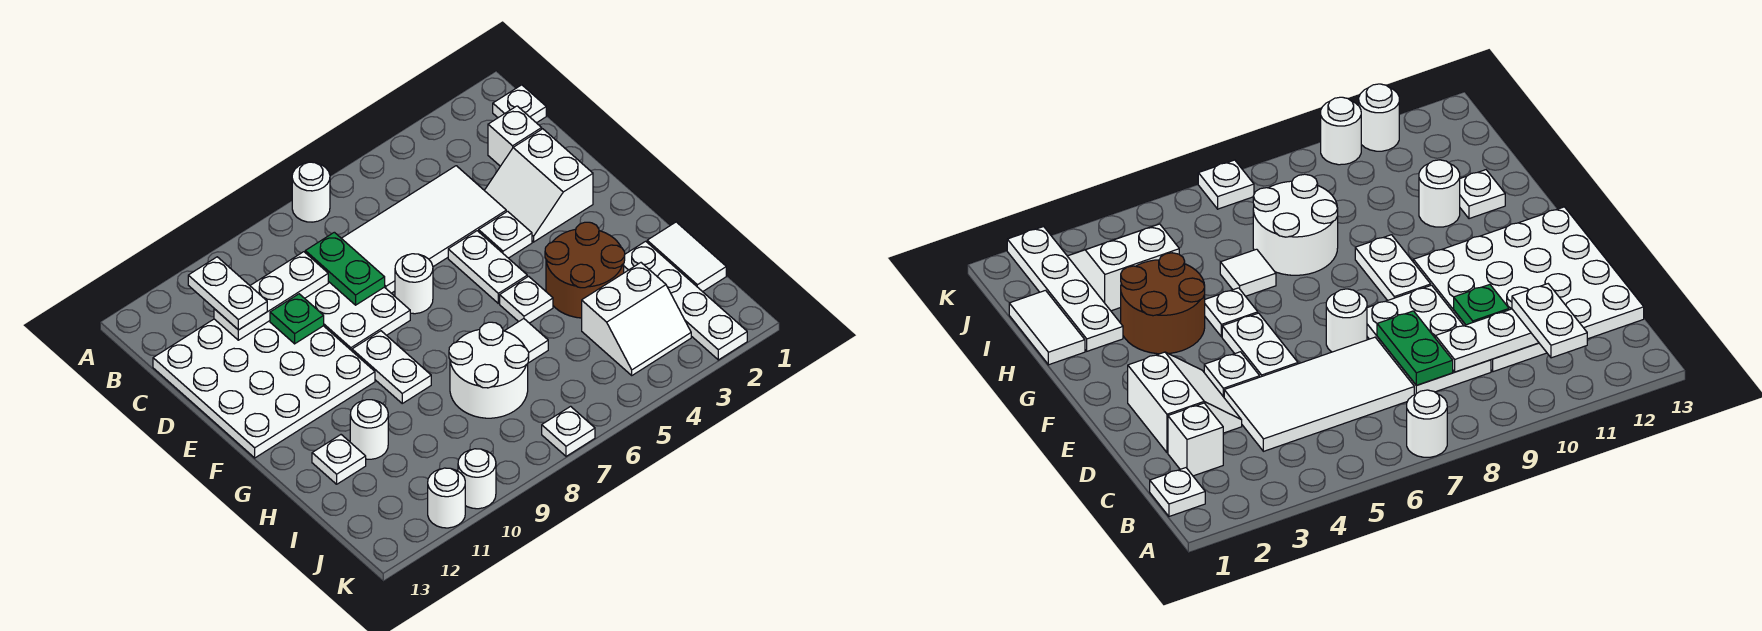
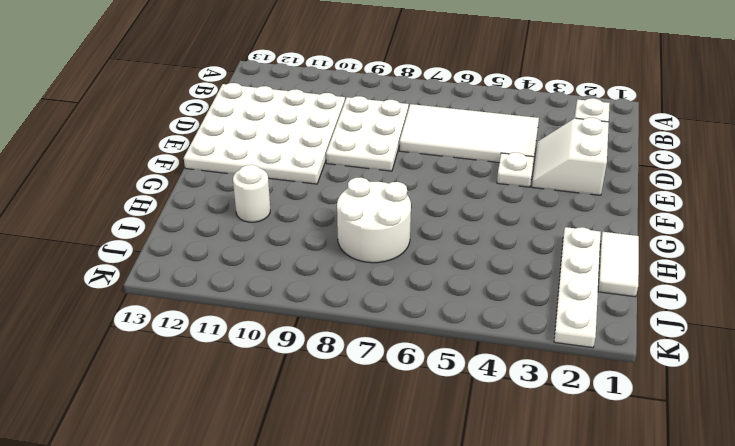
none -> white 1x1 round brick [292,162,330,222]
none -> white 1x1 plate [493,85,546,123]
none -> white 1x2 plate [448,231,527,303]

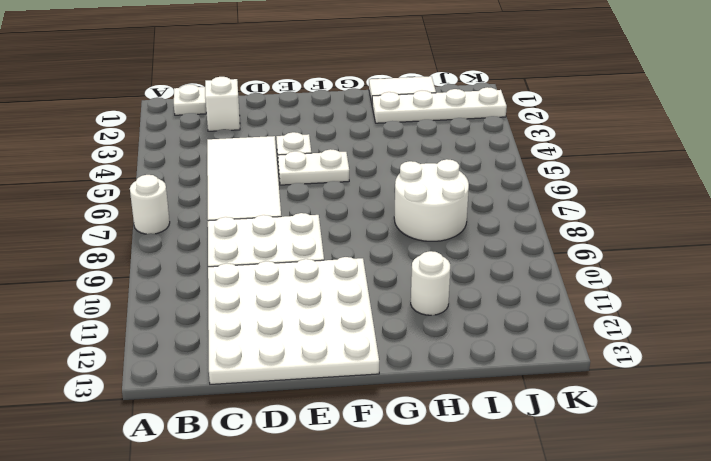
none -> white 2x2 slope [484,129,593,242]
none -> white 1x1 round brick [395,254,433,314]
none -> white 1x2 plate [352,331,431,403]

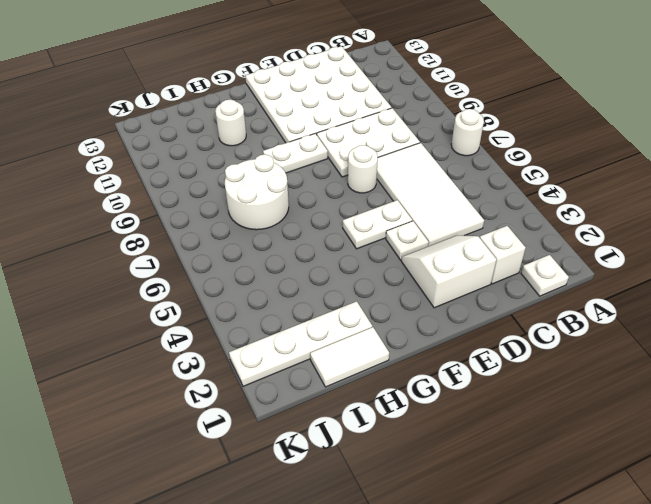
none -> brown 2x2 round brick [545,222,625,318]
none -> white 1x1 plate [500,276,553,323]
none -> white 1x1 tile [505,319,548,363]

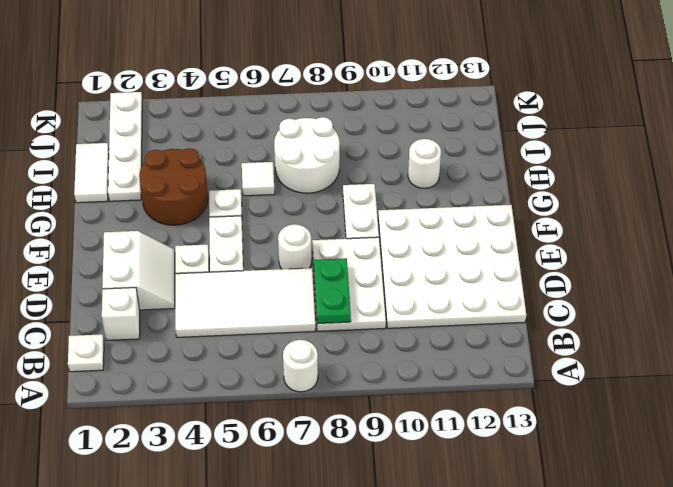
none -> white 1x1 plate [312,435,366,484]
none -> white 2x2 slope [582,263,691,375]
none -> white 1x1 plate [542,406,595,456]

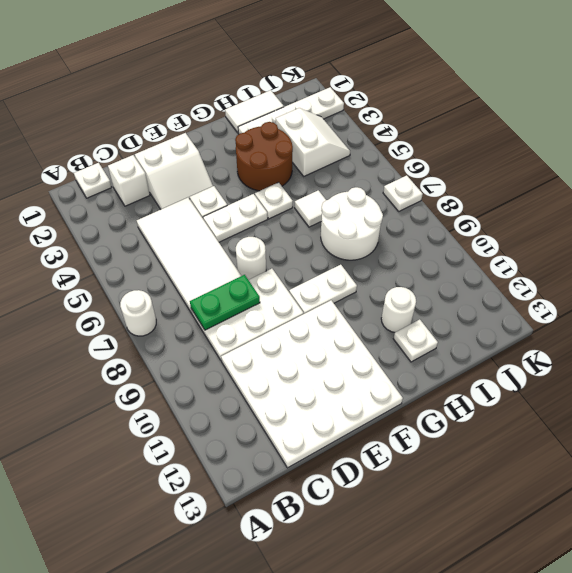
none -> white 1x1 round brick [458,449,496,509]
none -> white 1x1 round brick [428,468,465,528]
none -> white 1x3 plate [214,252,328,340]

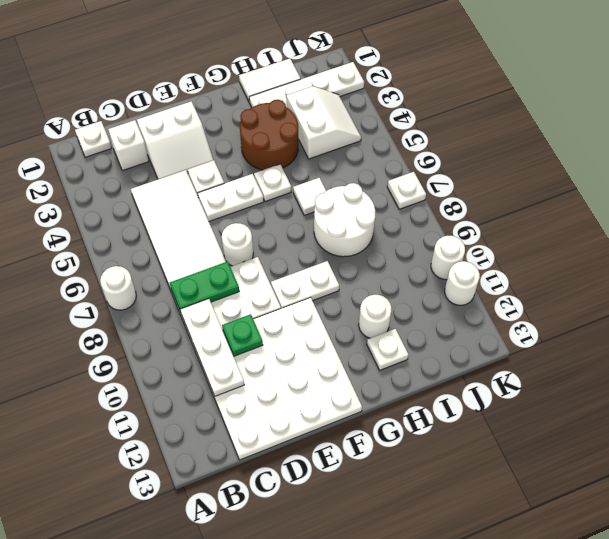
none -> white 1x2 plate [188,257,267,330]

